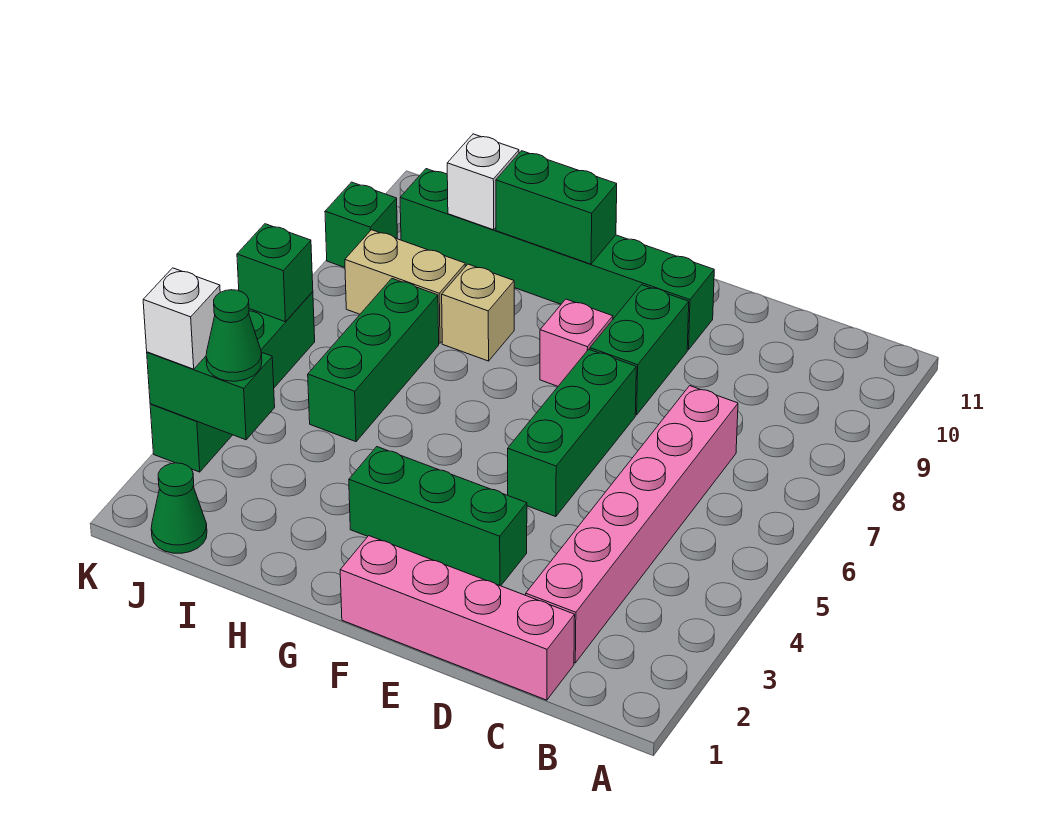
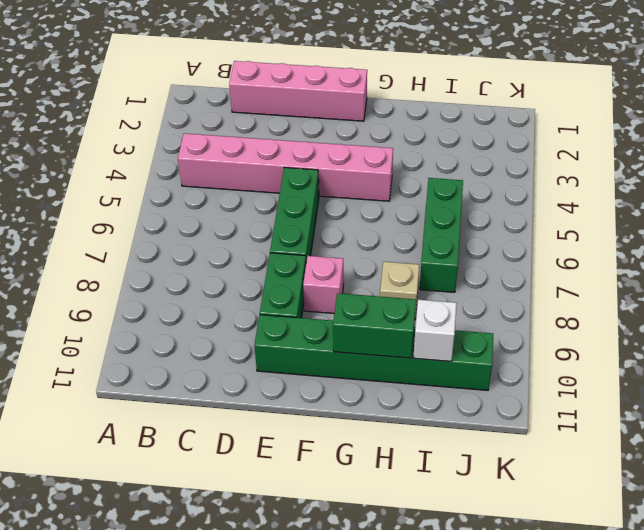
pink 1x6 brick [178,133,393,201] -> pink 1x6 brick turned to [526,386,738,663]
none -> green 1x3 brick [349,447,527,586]
none -> tan 1x2 brick [345,230,465,343]
none -> green 1x1 cone [151,463,207,553]

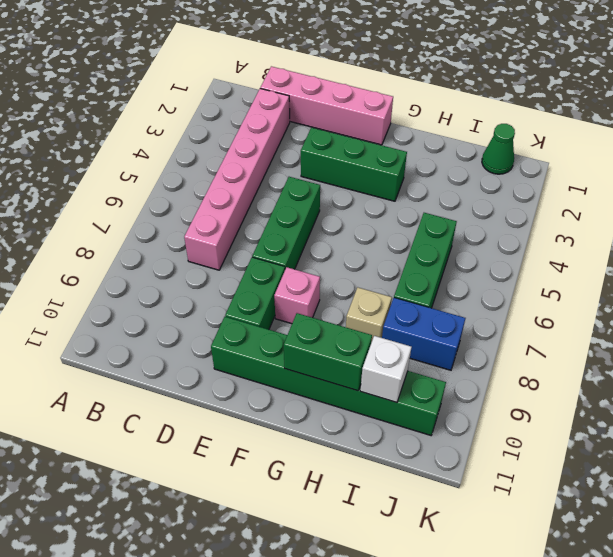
blue 1x2 brick [382,298,465,370] -> tan 1x2 brick [345,230,465,343]
none -> green 1x4 brick [150,292,315,472]
none -> green 1x1 brick [325,182,397,267]
none -> green 1x2 brick [147,352,275,440]

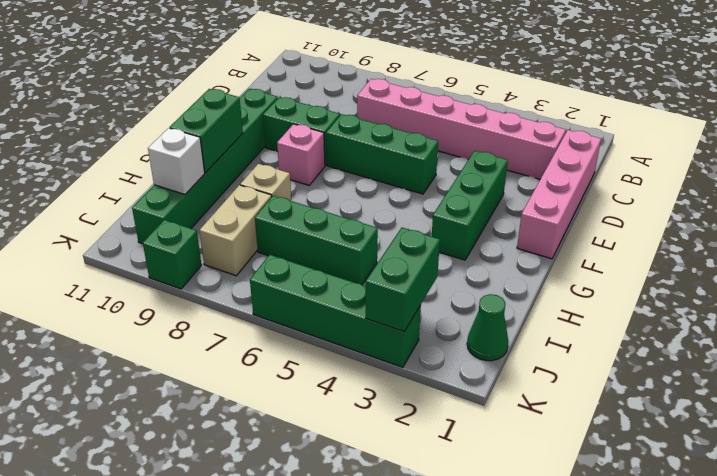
none -> green 1x1 brick [237,224,313,322]
none -> green 1x1 cone [206,290,262,381]
none -> white 1x1 brick [143,268,220,369]

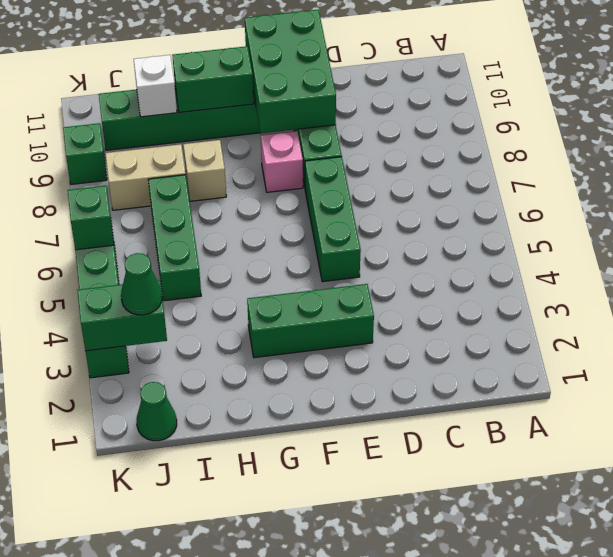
green 2x3 brick [245,10,336,133] -> none
none -> pink 1x4 brick [340,536,575,700]
none -> pink 1x6 brick [526,386,738,663]
none -> white 1x1 brick [143,268,220,369]

